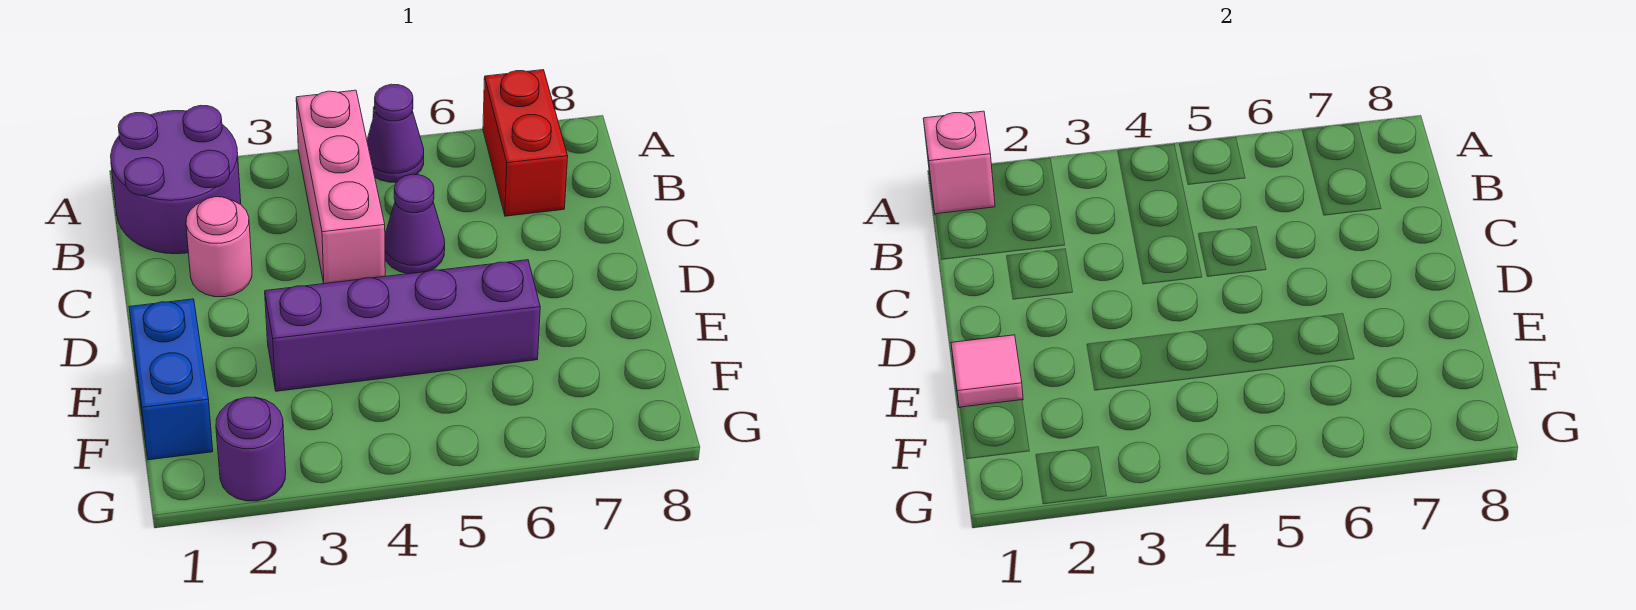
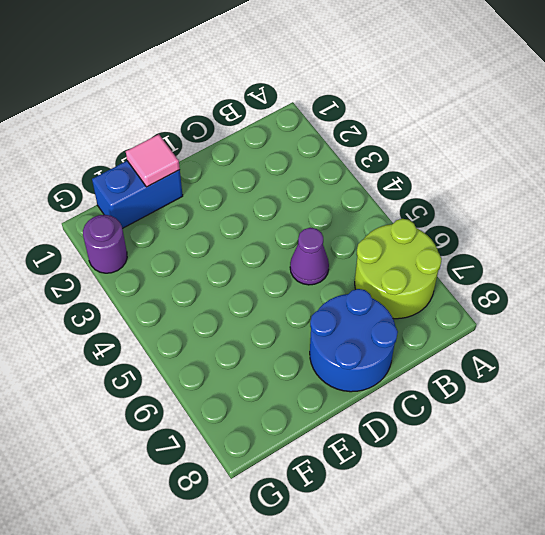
lime 2x2 round brick [355,219,442,319] -> red 1x2 brick [483,70,568,216]
blue 2x2 round brick [310,289,398,392] -> none
none -> purple 2x2 round brick [111,105,241,254]
none -> pink 1x3 brick [296,90,385,284]

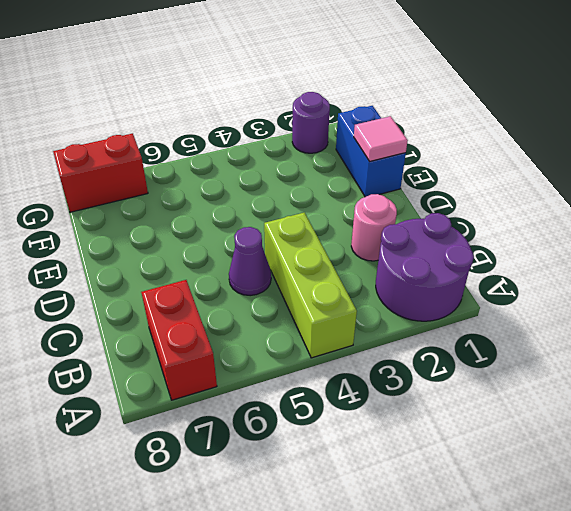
lime 1x3 brick [264,213,357,358] -> pink 1x3 brick [296,90,385,284]
red 1x2 brick [53,133,148,212] -> none
none -> purple 1x1 cone [367,84,424,182]
none -> purple 1x4 brick [265,260,540,391]

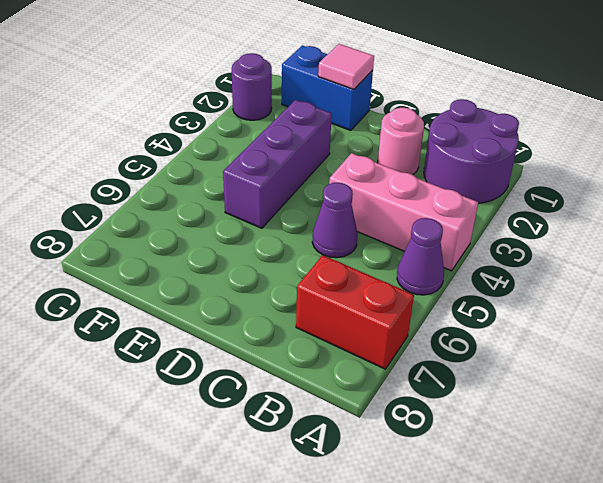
purple 1x3 brick [223,100,332,228] -> purple 1x4 brick [265,260,540,391]
none -> pink 1x1 brick [923,111,995,214]

